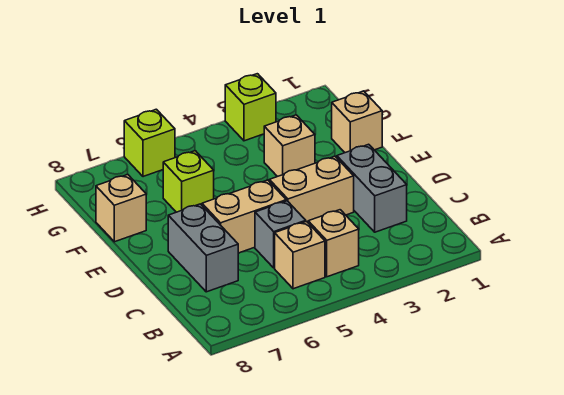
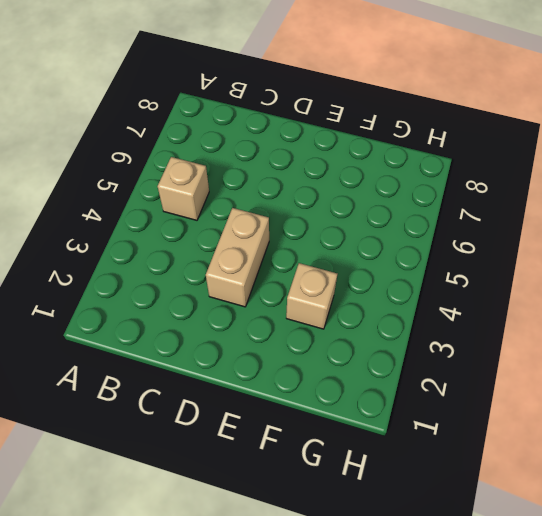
none -> tan 1x1 brick [308,210,359,277]
none -> grey 1x2 brick [337,144,407,232]
none -> grey 1x1 brick [255,201,306,268]

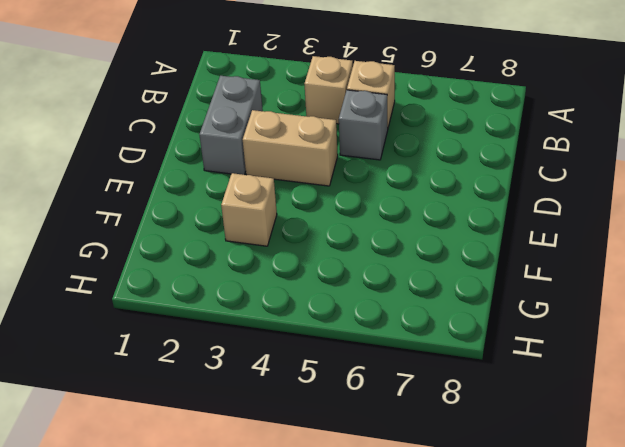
none -> grey 1x2 brick [168,204,238,292]
none -> tan 1x2 brick [202,180,286,253]
none -> tan 1x1 brick [332,91,382,153]

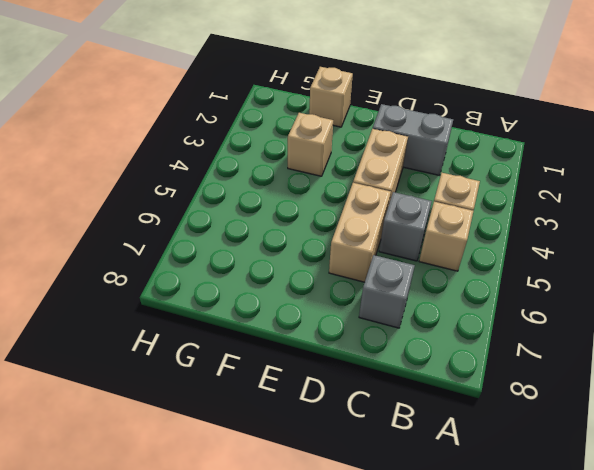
grey 1x1 brick [359,255,415,328] -> grey 1x2 brick [168,204,238,292]
none -> lime 1x1 brick [163,151,214,212]
none -> tan 1x1 brick [96,175,146,242]
none -> lime 1x1 brick [225,74,276,141]

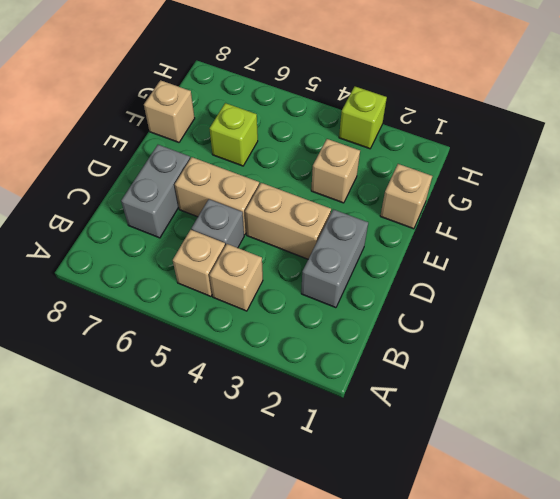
none -> lime 1x1 brick [124,109,175,177]

